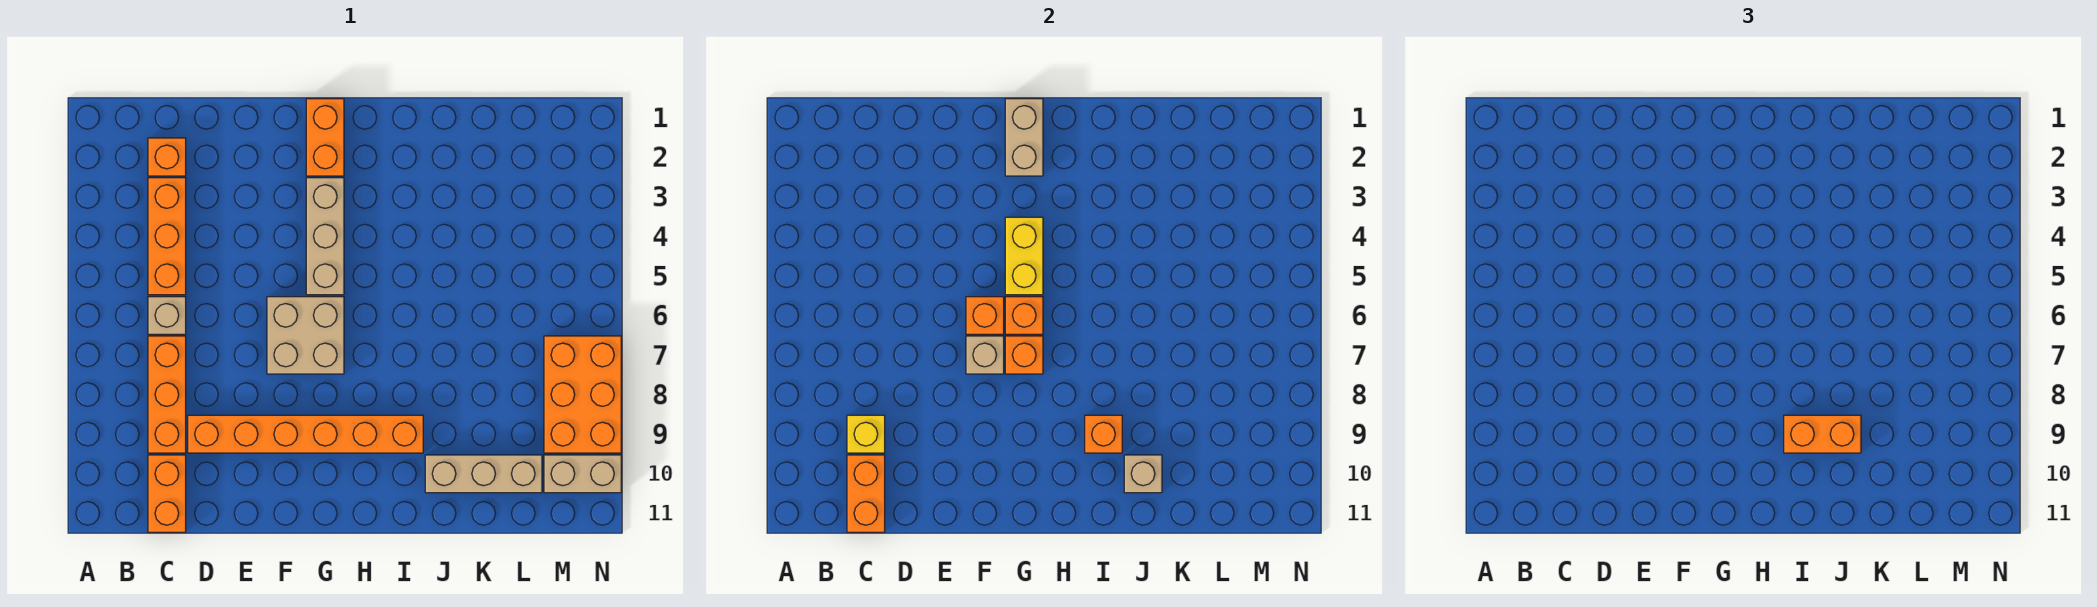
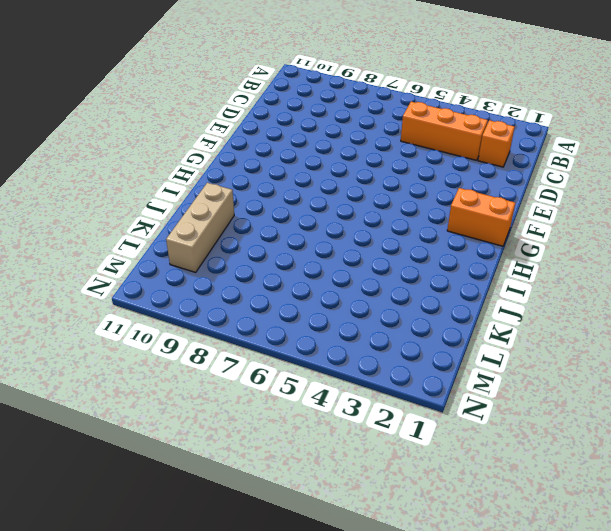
none -> tan 1x1 brick [148,297,186,334]
none -> orange 1x3 brick [148,336,186,453]
none -> orange 1x2 brick [148,455,186,532]

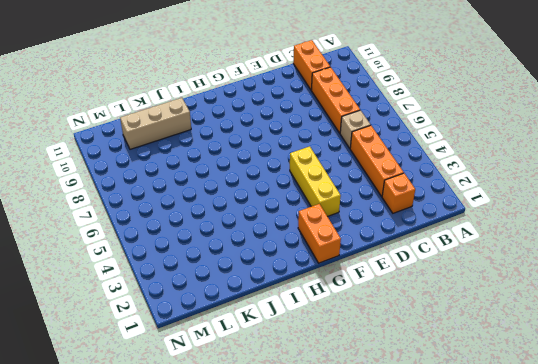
yellow 1x3 brick [290,146,341,216] -> none
none -> orange 1x6 brick [188,415,423,453]
none -> tan 2x2 brick [267,297,344,374]
none -> tan 1x3 brick [306,178,344,295]

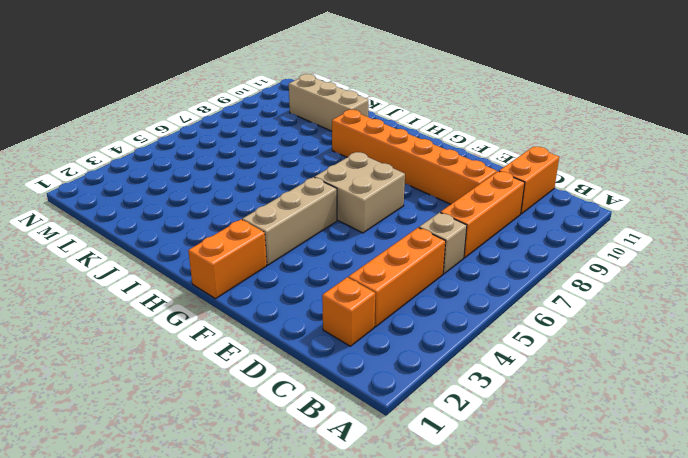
none -> orange 2x3 brick [544,336,621,453]
none -> tan 1x2 brick [544,455,621,493]
none -> yellow 1x1 brick [847,415,885,453]

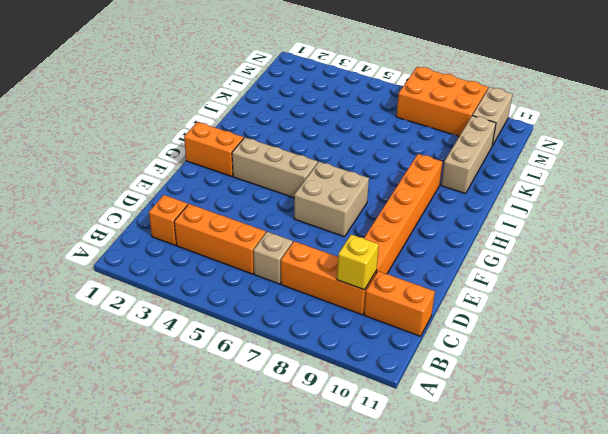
none -> orange 1x2 brick [847,455,885,532]
none -> orange 1x1 brick [966,297,1004,334]
none -> tan 1x1 brick [966,336,1004,374]

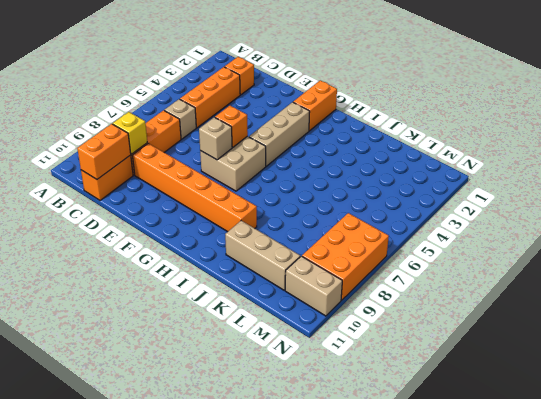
none -> tan 1x2 brick [1005,99,1043,176]
none -> yellow 1x2 brick [1005,217,1043,295]
none -> orange 1x1 brick [1005,297,1043,334]

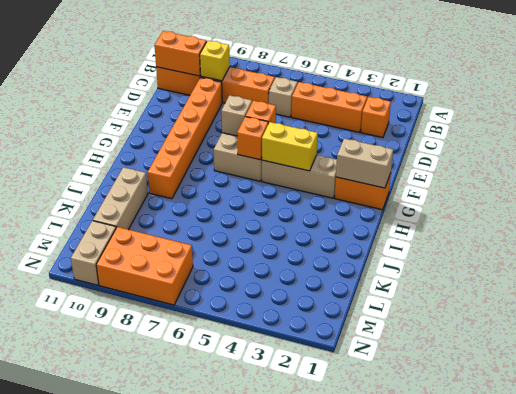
none -> orange 1x1 brick [1005,336,1043,374]
none -> orange 1x1 brick [1085,415,1122,453]
none -> tan 1x1 brick [1124,455,1162,493]

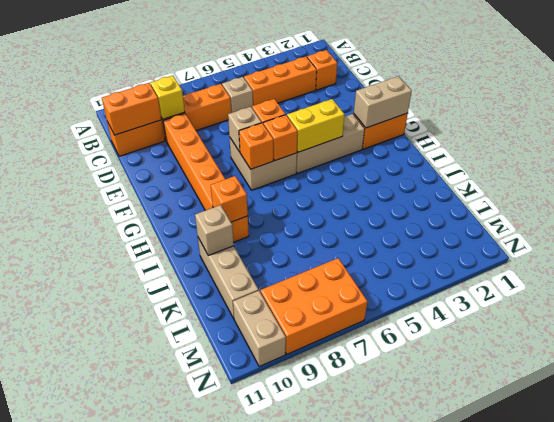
none -> orange 1x2 brick [1784,415,1861,453]

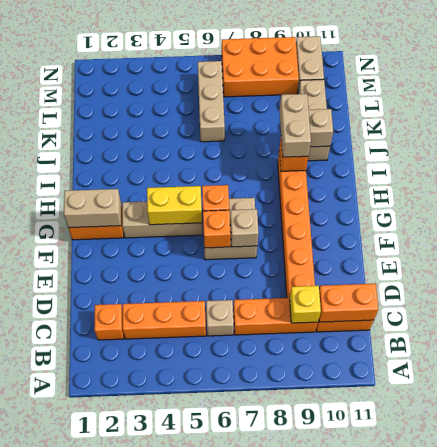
tan 1x2 brick [279,94,311,157] -> orange 1x2 brick [1784,415,1861,453]
tan 1x3 brick [198,61,225,142] -> none
none -> orange 1x1 brick [1005,336,1043,374]

